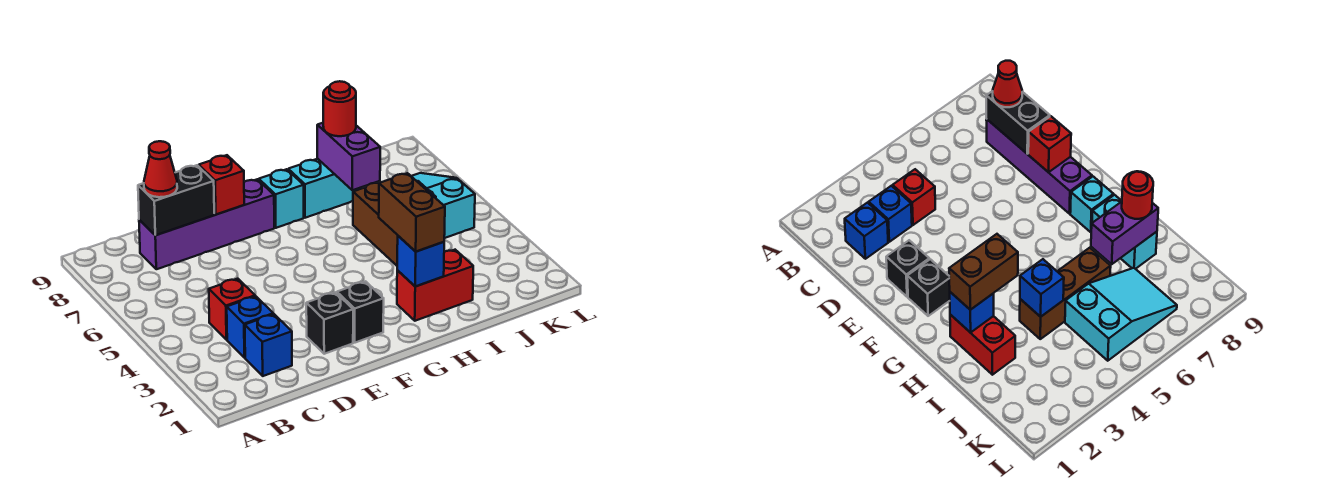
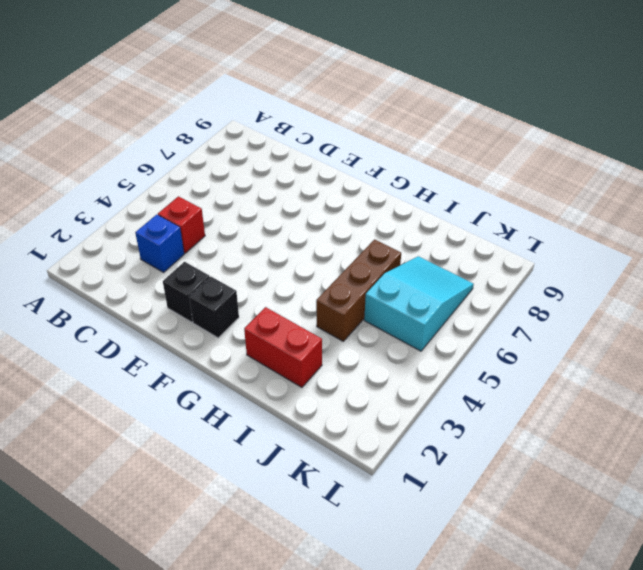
none -> blue 1x1 brick [245,314,292,376]
none -> purple 1x4 brick [139,179,274,269]
none -> cyan 1x1 brick [259,169,304,228]

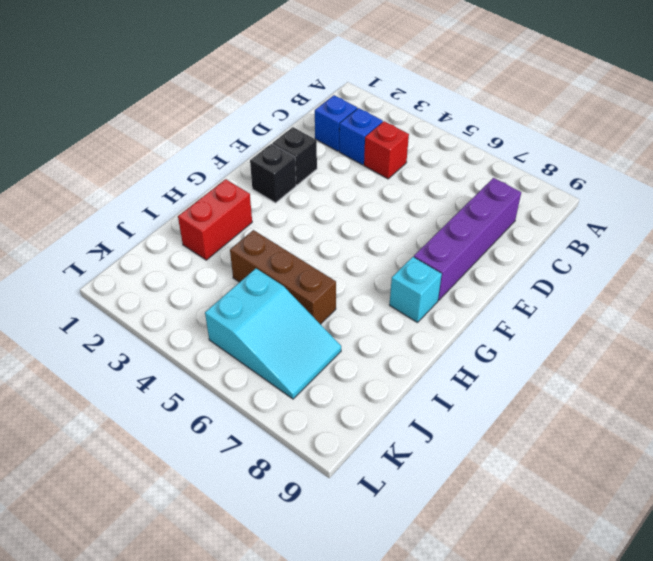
none -> cyan 1x2 brick [288,159,362,218]
none -> black 1x2 brick [138,165,214,235]
none -> red 1x1 brick [199,155,244,214]

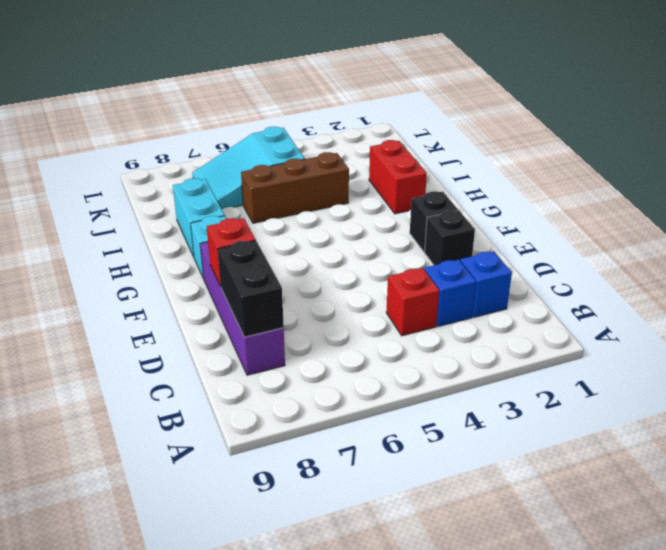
none -> blue 1x1 brick [397,236,444,286]
none -> blue 1x1 brick [1020,259,1064,317]
none -> purple 1x2 brick [317,123,380,190]

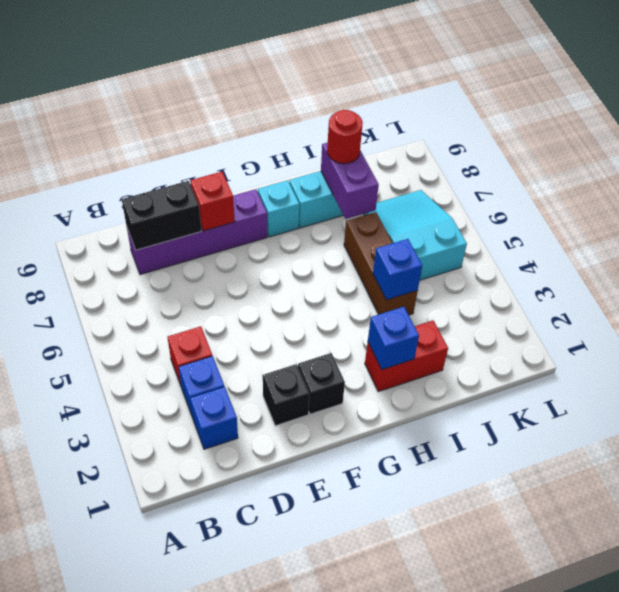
none -> red 1x1 cone [144,141,177,197]
none -> brown 1x2 brick [379,173,445,252]

